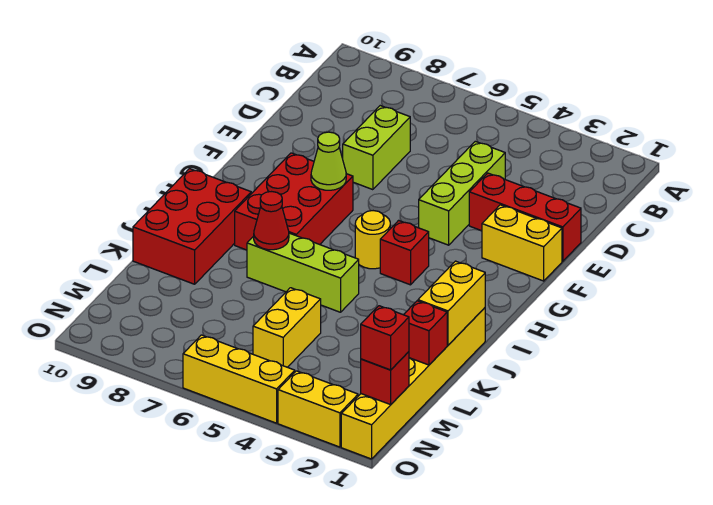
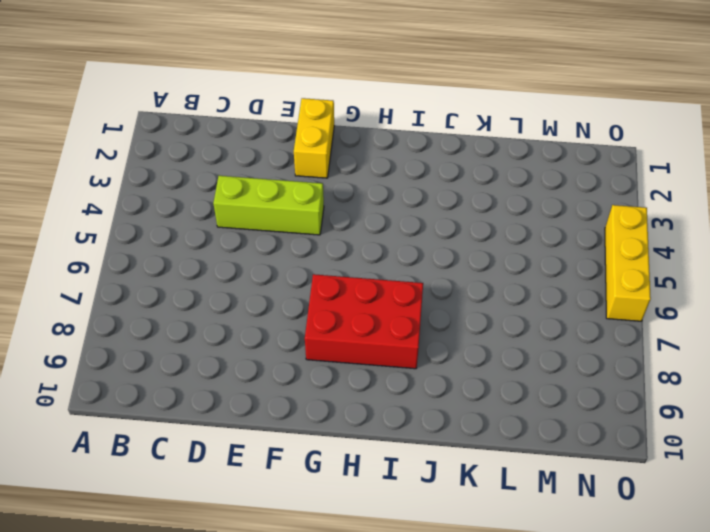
none -> lime 1x2 brick [343,106,410,190]
none -> red 1x3 brick [469,173,581,261]
none -> red 1x1 brick [380,220,429,285]

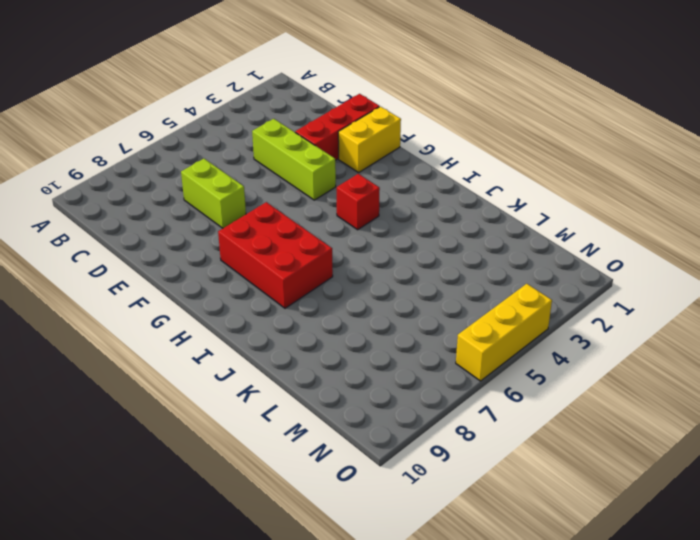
none -> yellow 1x1 round brick [355,211,390,269]
none -> red 2x3 brick [133,169,251,284]
none -> yellow 1x6 brick [341,308,485,459]

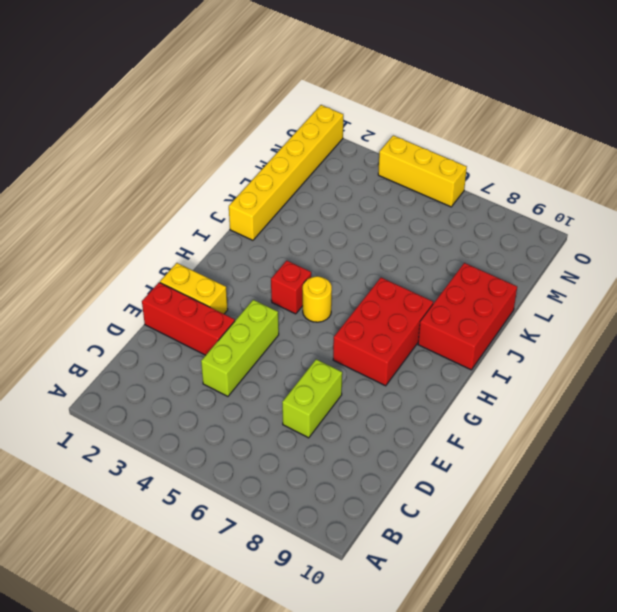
none -> lime 1x3 brick [247,233,359,312]
none -> yellow 1x2 brick [253,288,321,367]
none -> yellow 1x2 brick [278,371,358,447]

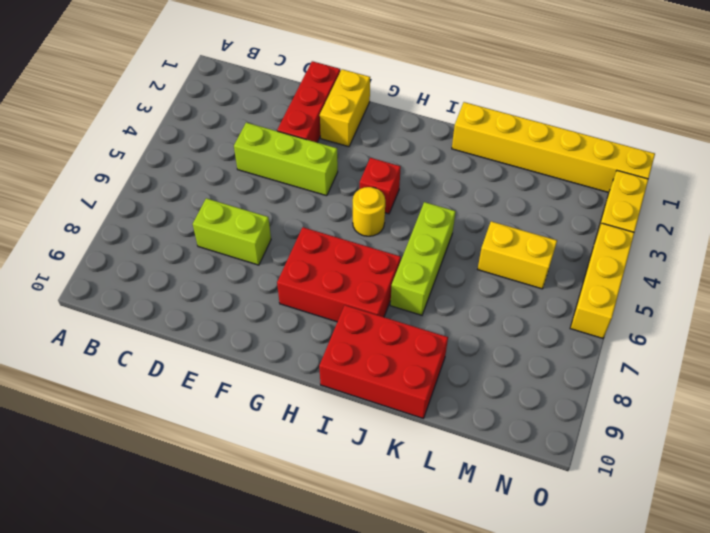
none -> lime 1x1 cone [311,132,346,190]
none -> yellow 1x2 brick [418,261,485,345]
none -> red 1x1 cone [254,192,289,250]

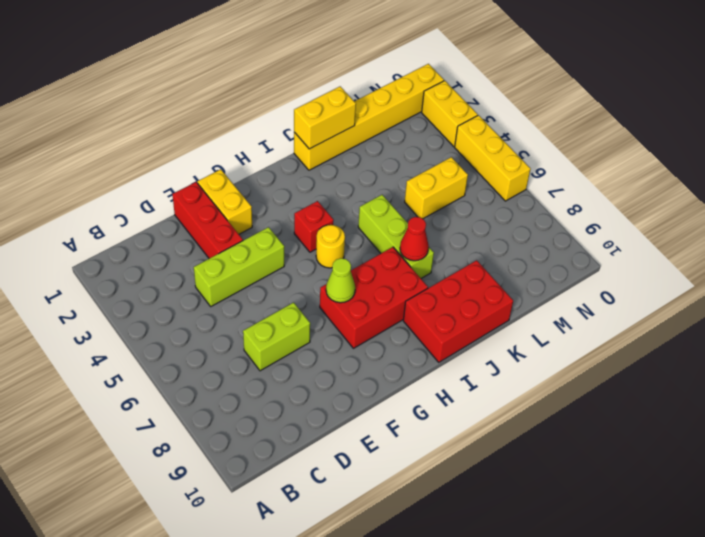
none -> red 1x1 brick [404,301,447,365]
none -> red 1x1 brick [361,352,409,405]
none -> red 1x1 brick [361,306,409,370]

